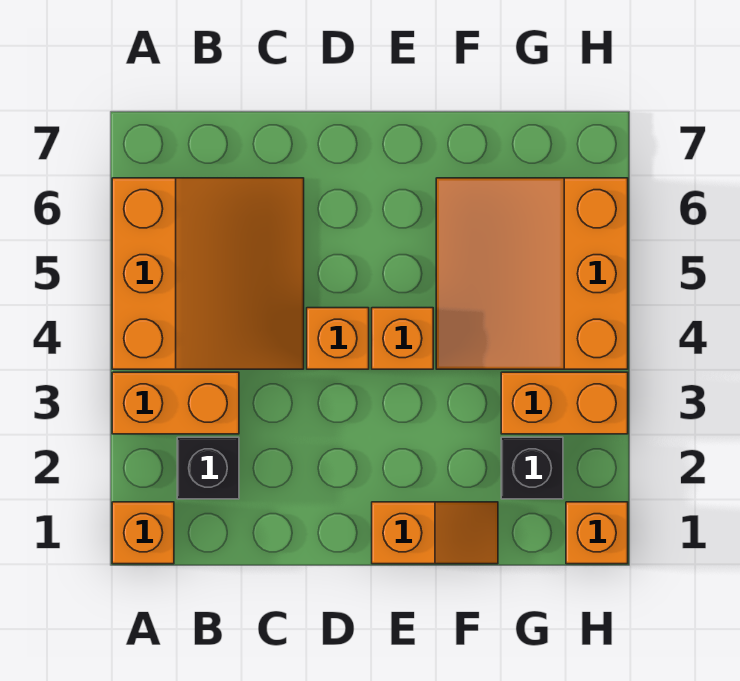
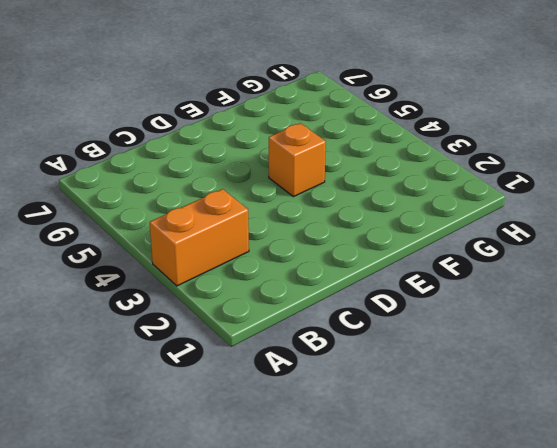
none -> orange 1x1 brick [112,502,174,564]
none -> orange 3x3 slope [112,178,304,369]

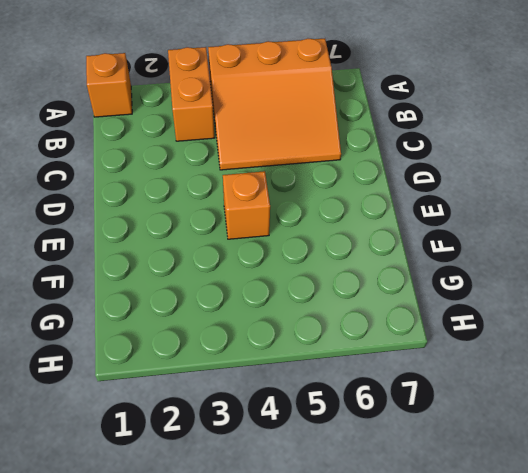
none -> black 1x1 brick [177,437,239,499]
none -> orange 1x1 brick [307,308,369,369]

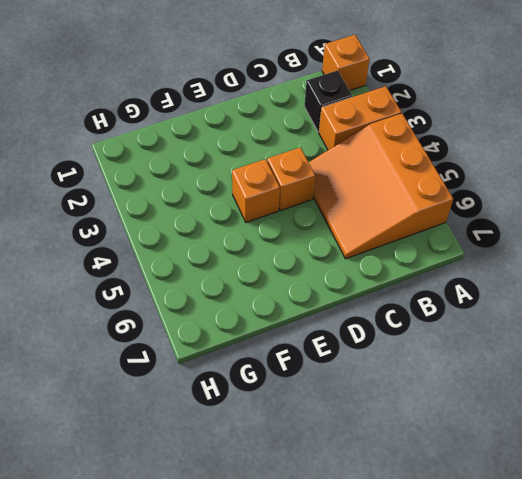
none -> orange 1x2 slope [372,502,498,564]
none -> orange 3x3 slope [436,178,628,369]

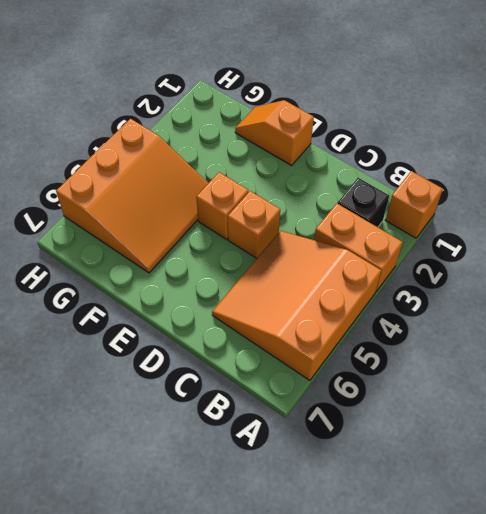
none -> black 1x1 brick [501,437,563,499]
none -> orange 1x2 brick [501,372,628,434]

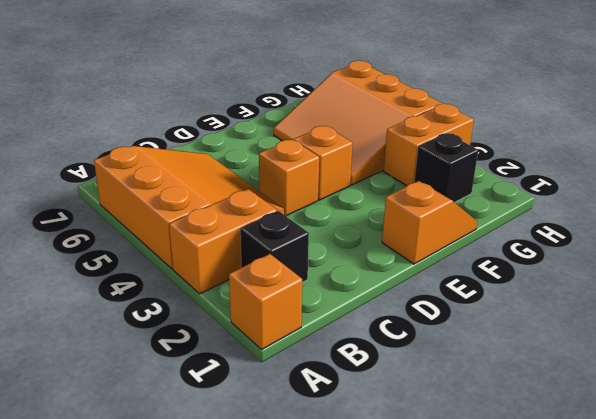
none -> orange 1x1 brick [566,502,628,564]

